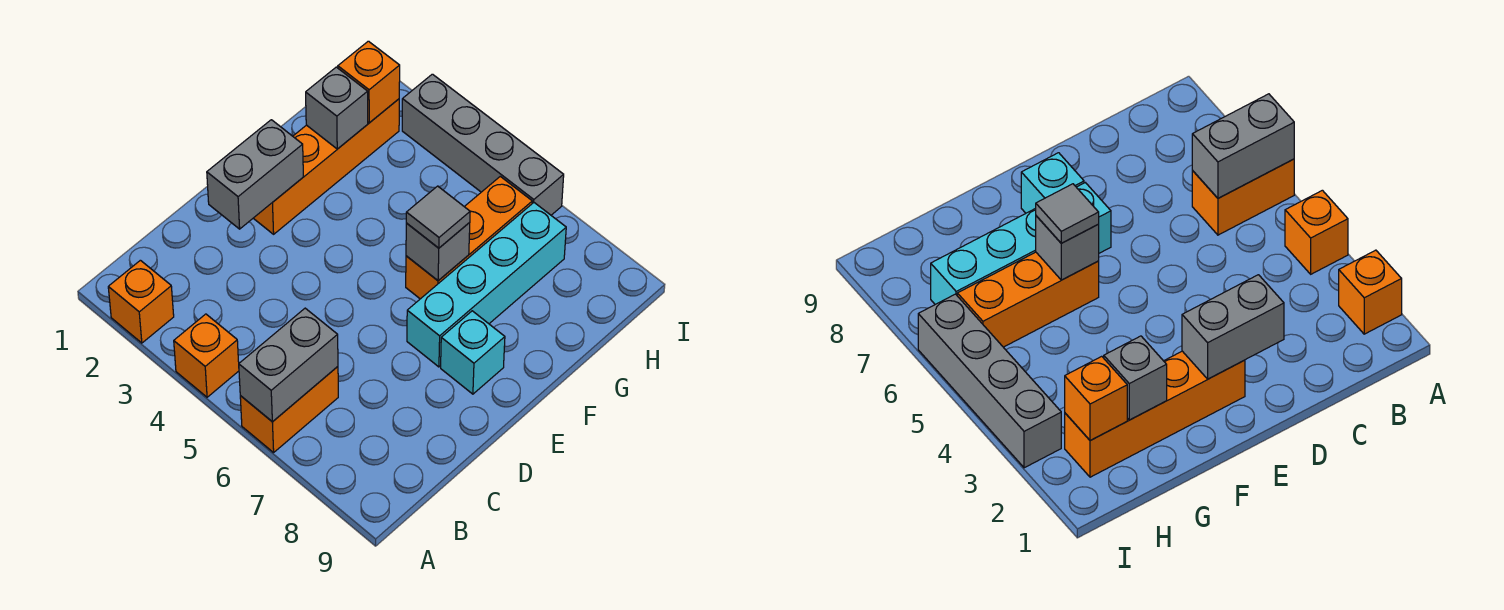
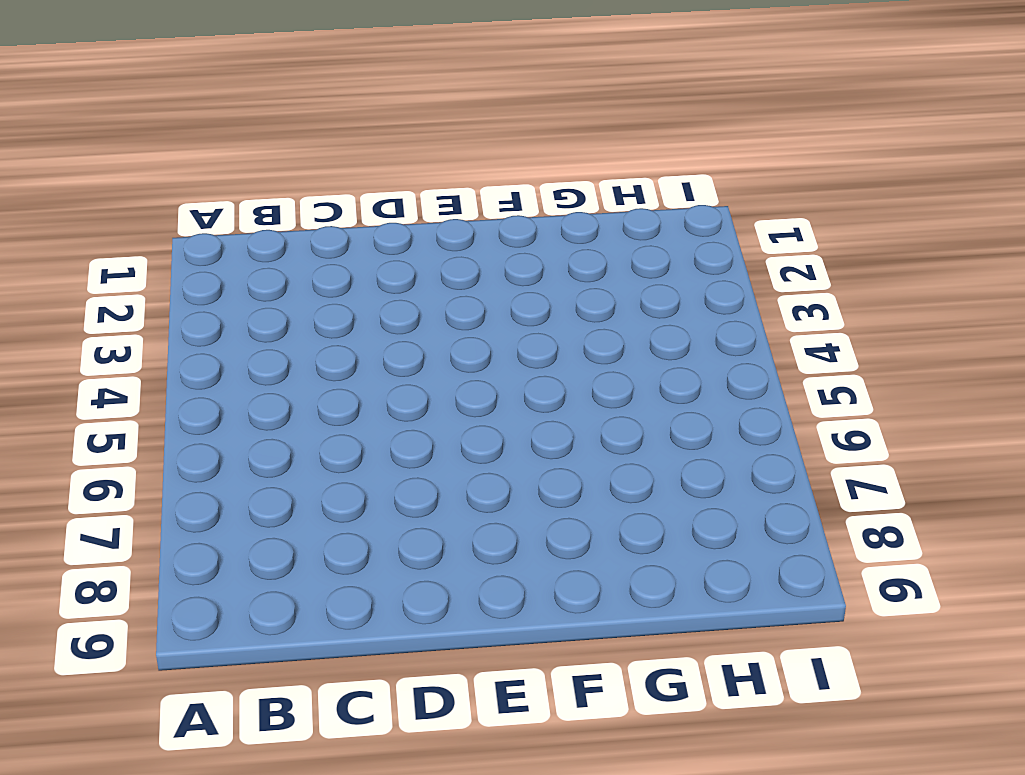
none -> orange 1x1 brick [108,260,174,343]
none -> orange 1x1 brick [174,314,239,397]
none -> orange 1x2 brick [240,367,338,452]

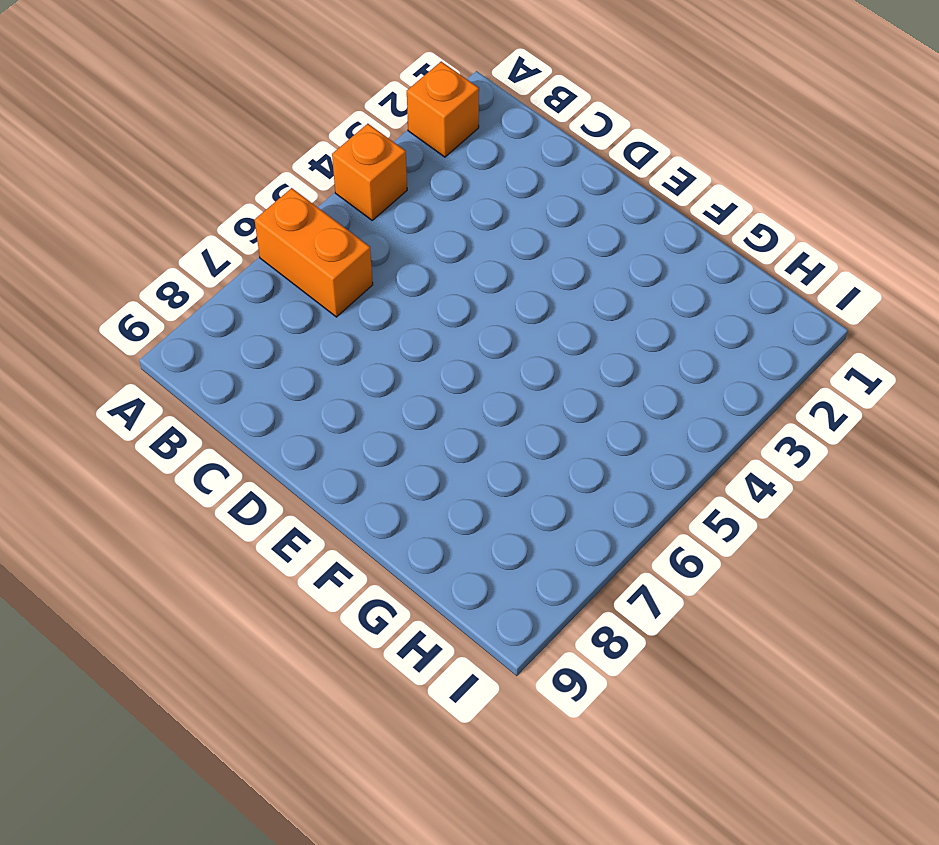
none -> orange 1x4 brick [253,99,399,234]
none -> cyan 1x4 brick [407,203,566,367]
none -> cyan 1x1 brick [441,311,505,394]

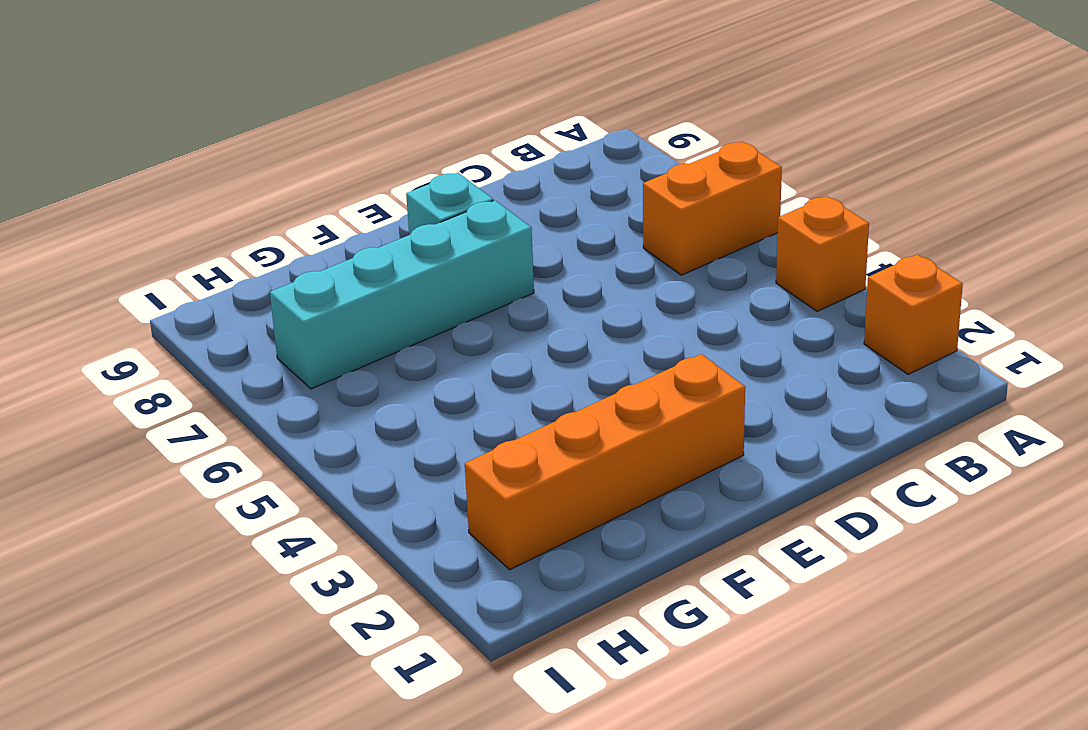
none -> orange 1x3 brick [406,176,532,299]
none -> grey 1x4 brick [402,74,564,215]
none -> grey 1x2 brick [239,308,338,422]

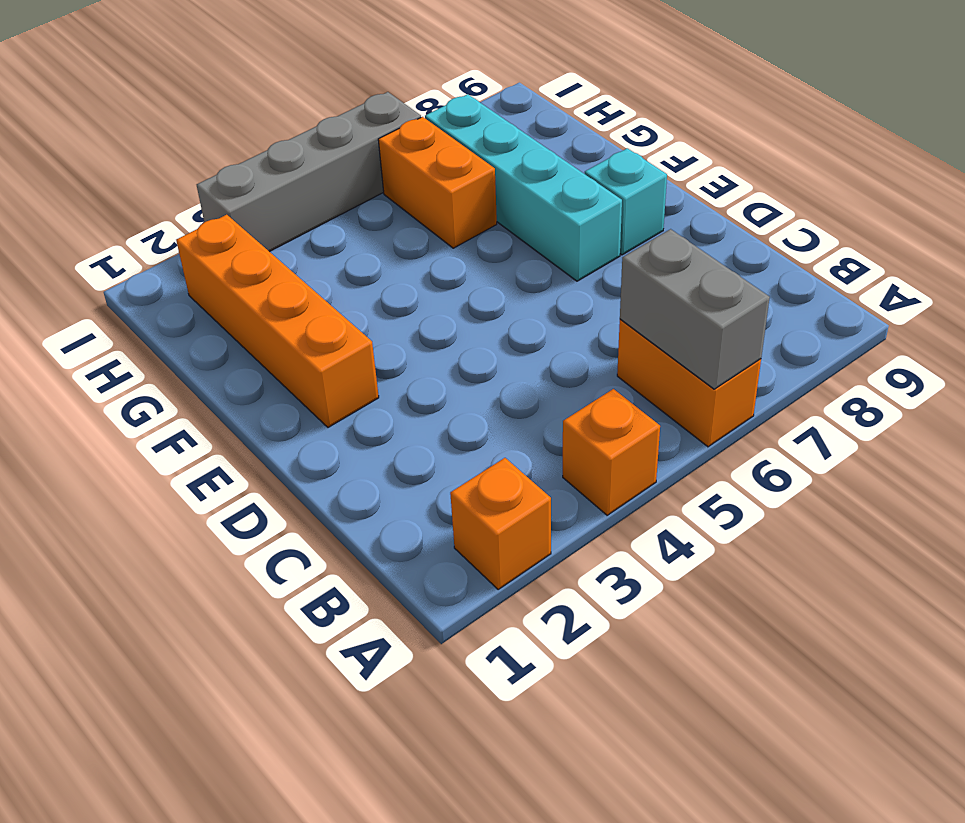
orange 1x2 brick [378,117,497,248] -> orange 1x3 brick [406,176,532,299]
none -> grey 1x2 brick [207,120,303,229]
none -> grey 1x1 brick [406,223,470,281]
none -> grey 1x1 brick [306,67,368,149]

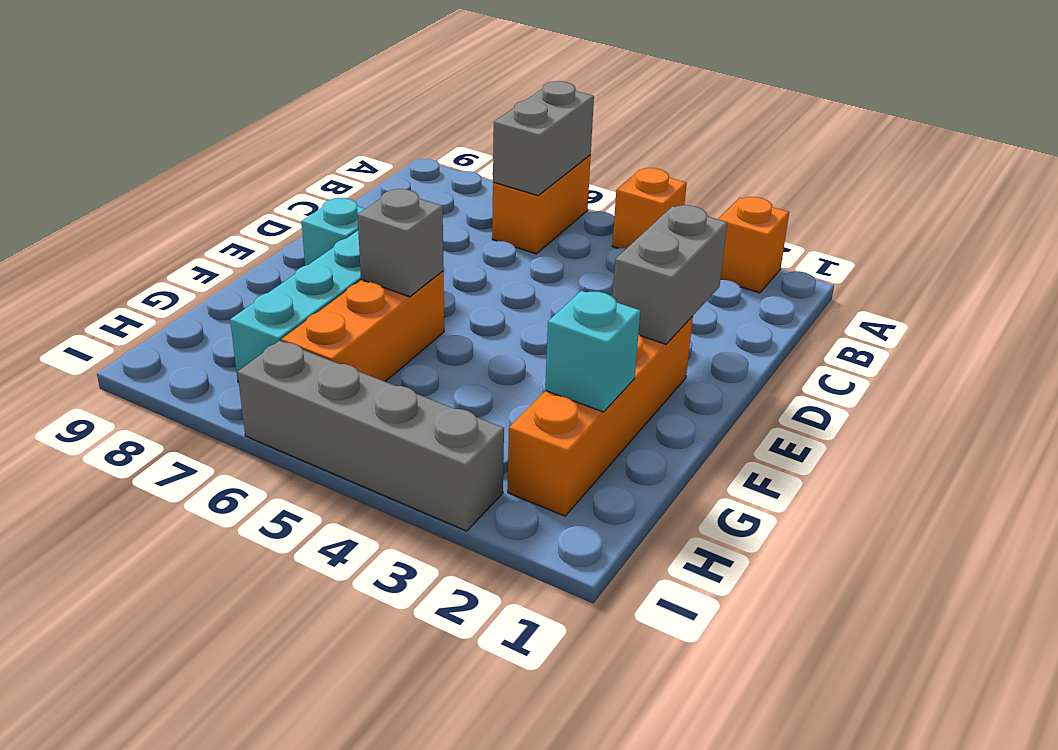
cyan 1x1 brick [545,291,640,412] -> grey 1x1 brick [306,67,368,149]
none -> orange 1x1 brick [338,41,400,123]
none -> grey 1x1 tile [406,186,470,248]

